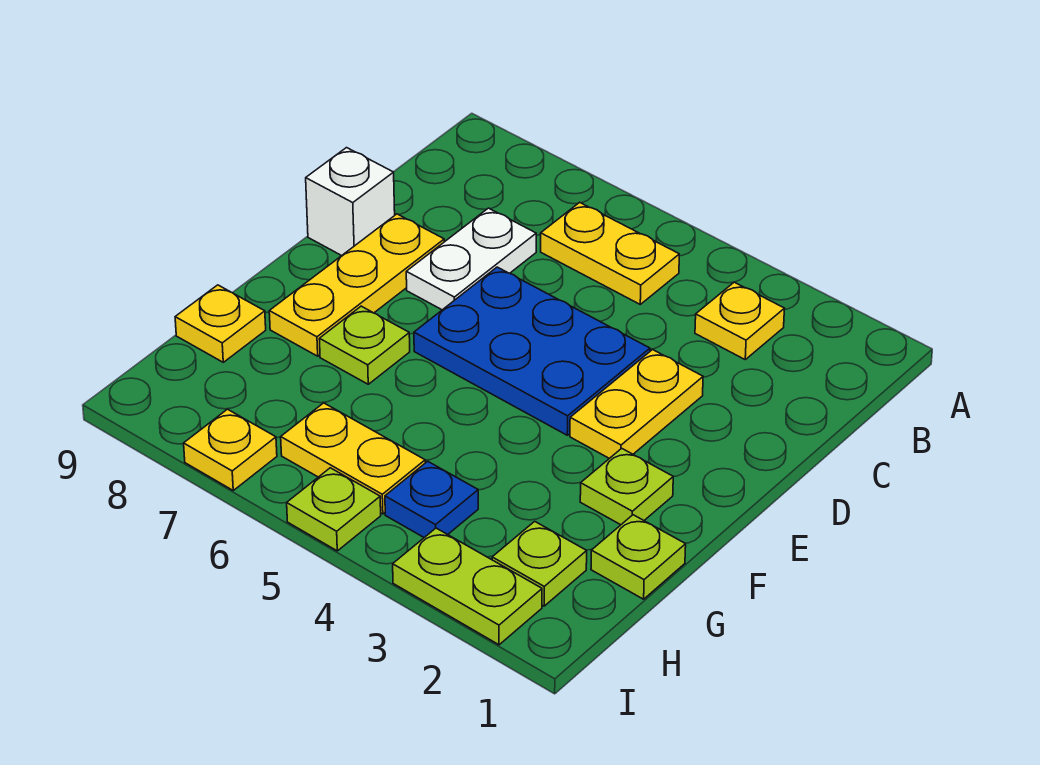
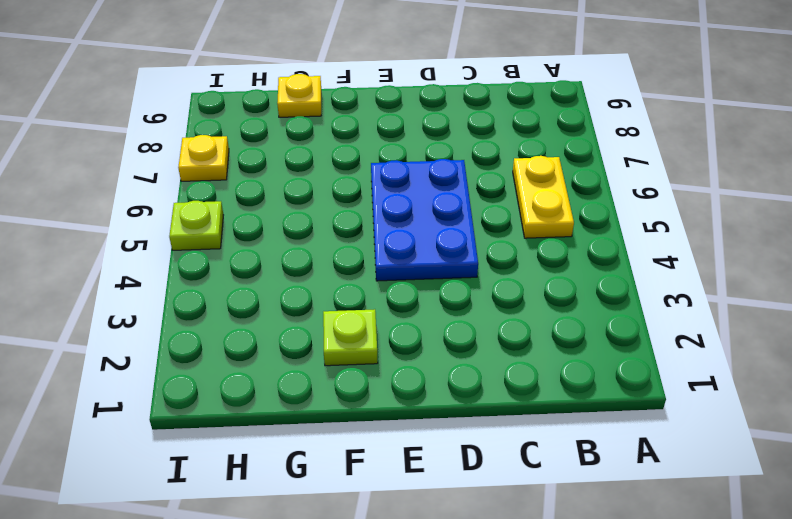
none -> yellow 1x1 plate [695,282,785,359]
none -> white 1x2 plate [406,208,536,310]
none -> yellow 1x2 plate [570,350,703,458]

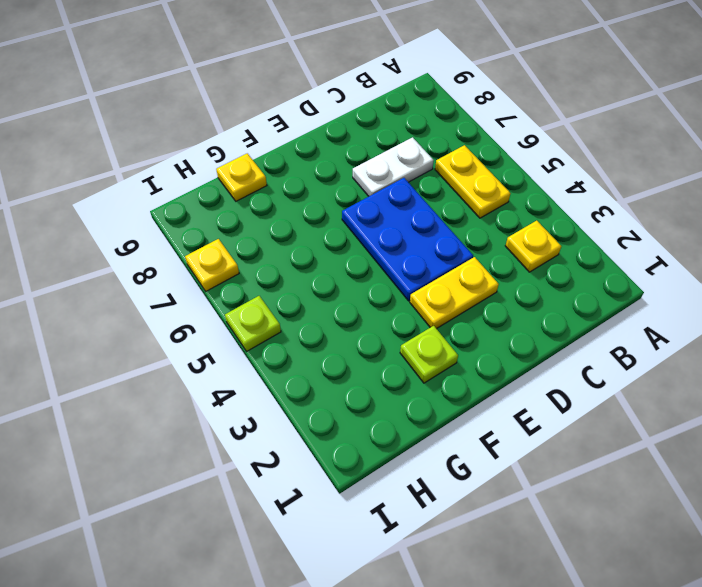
none -> yellow 1x3 plate [269,214,444,356]
none -> white 1x1 brick [306,148,395,256]
none -> lime 1x1 plate [319,306,410,384]

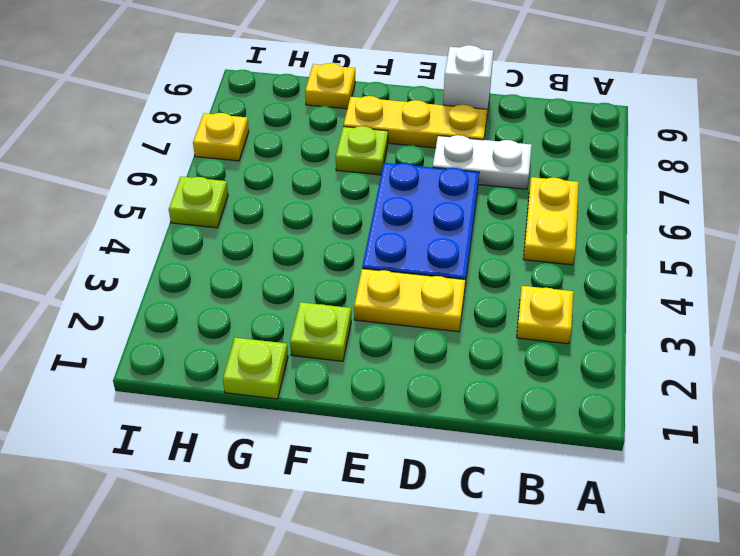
none -> lime 1x1 plate [492,521,587,606]
none -> blue 1x1 plate [385,461,478,537]
none -> yellow 1x2 plate [281,403,425,514]

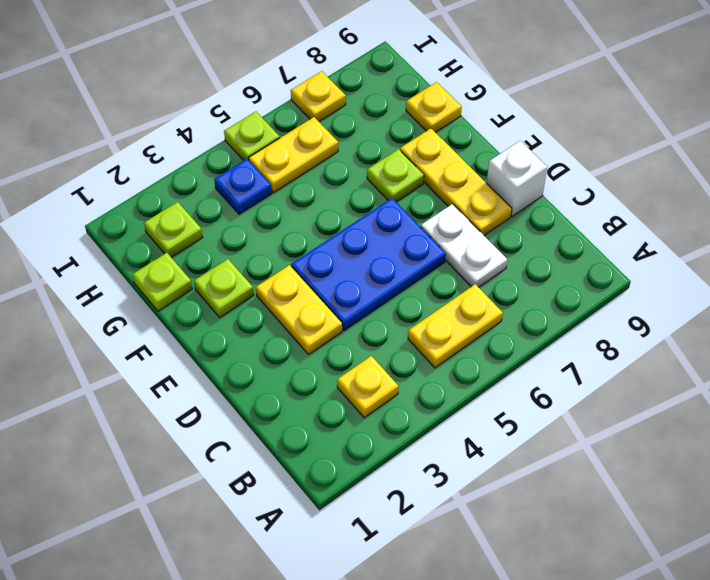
none -> lime 1x2 plate [393,528,542,645]

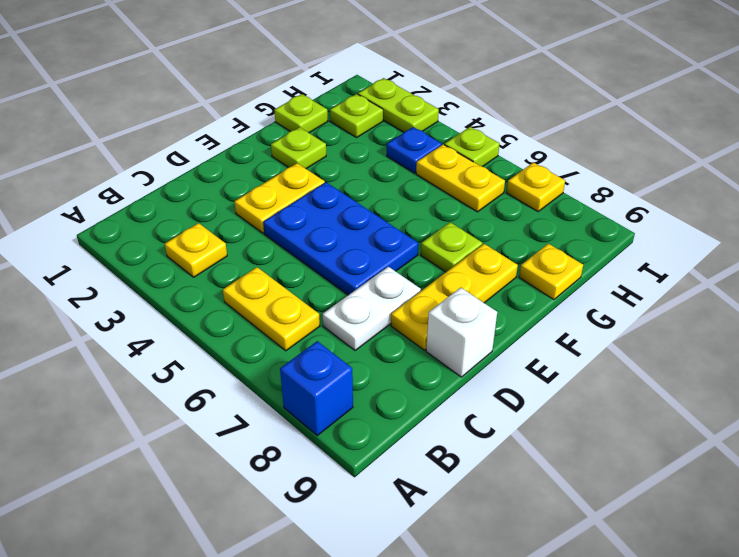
blue 1x1 brick [280,341,353,435] -> none

